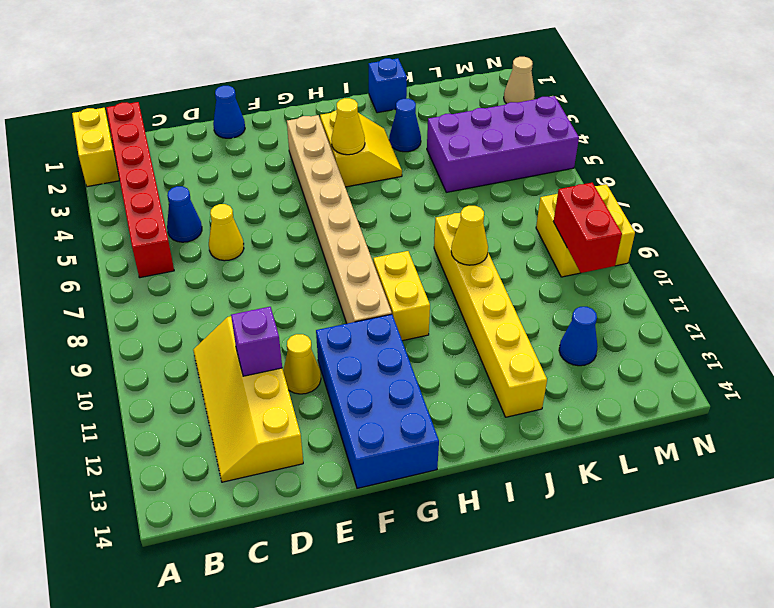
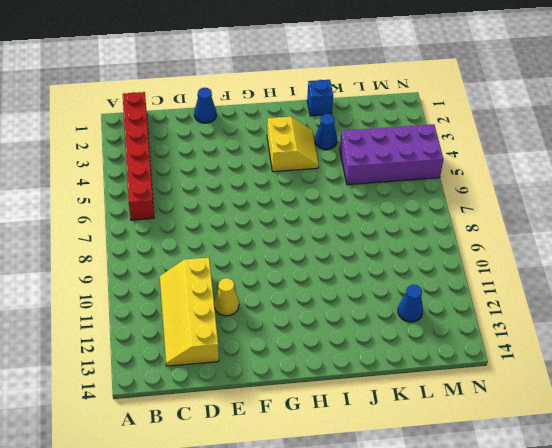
none -> yellow 1x2 brick [72,108,119,187]
none -> blue 1x1 cone [167,186,202,242]
none -> yellow 1x1 cone [209,204,244,261]

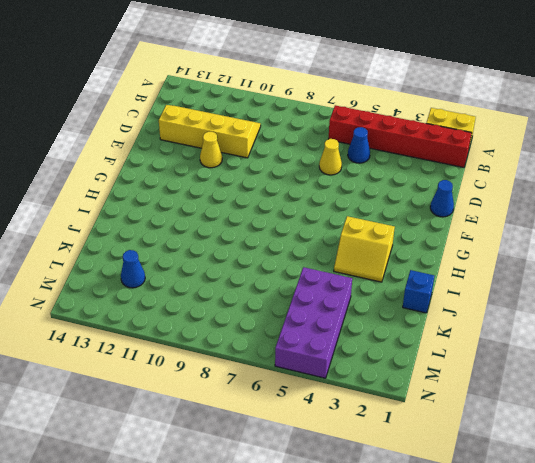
none -> blue 2x4 brick [316,314,439,488]
none -> tan 1x8 brick [287,115,392,324]
none -> yellow 1x2 brick [373,251,430,341]

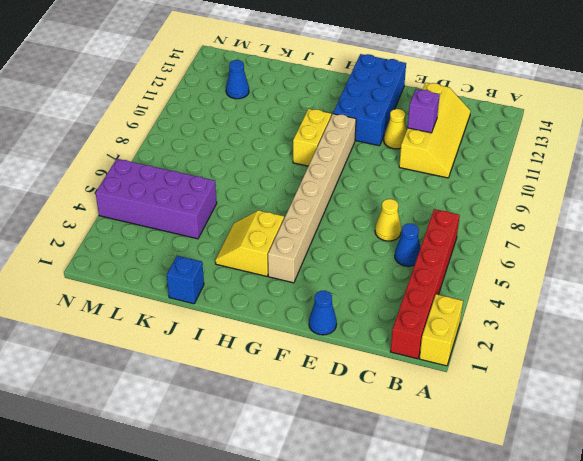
none -> blue 1x1 cone [389,99,421,152]
none -> yellow 1x6 brick [434,213,547,417]
none -> yellow 2x2 brick [536,184,635,277]

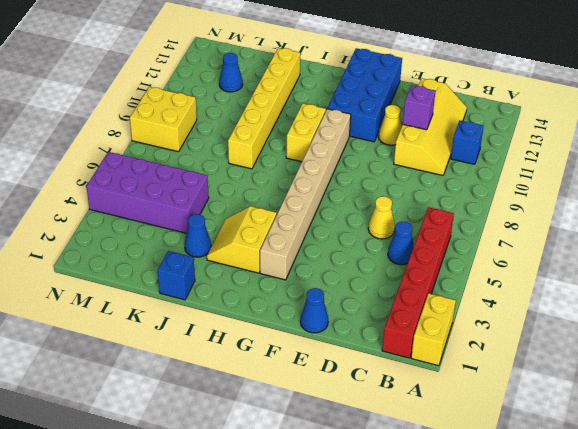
blue 1x1 brick [451,121,484,164] -> none
none -> tan 1x1 cone [504,57,535,104]
none -> yellow 1x1 cone [331,98,365,155]
none -> yellow 1x1 cone [451,206,488,265]

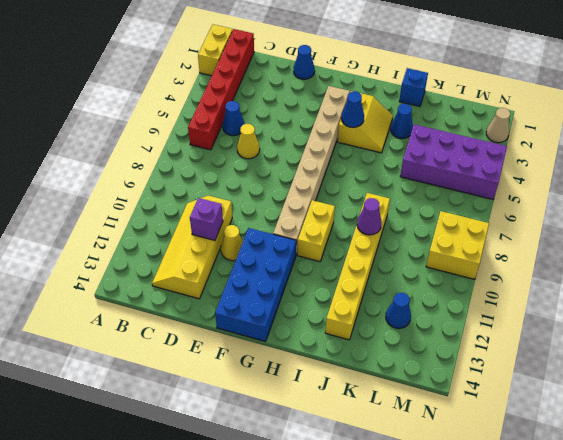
blue 1x1 cone [341,91,364,127] -> yellow 1x1 cone [331,98,365,155]
purple 1x1 cone [357,198,382,235] -> yellow 1x1 cone [451,206,488,265]
none -> red 1x2 brick [553,183,622,273]

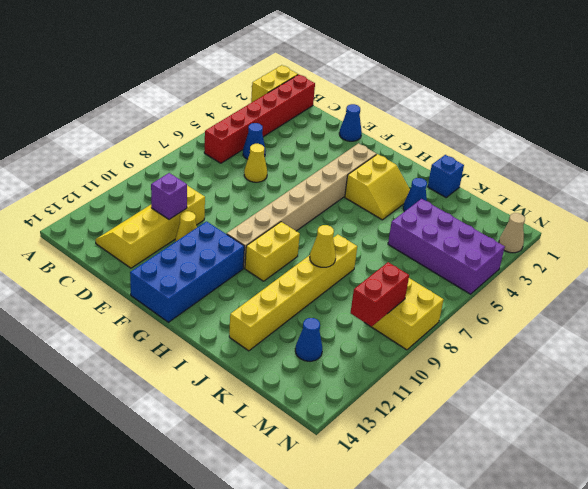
none -> yellow 1x1 cone [331,98,365,155]

